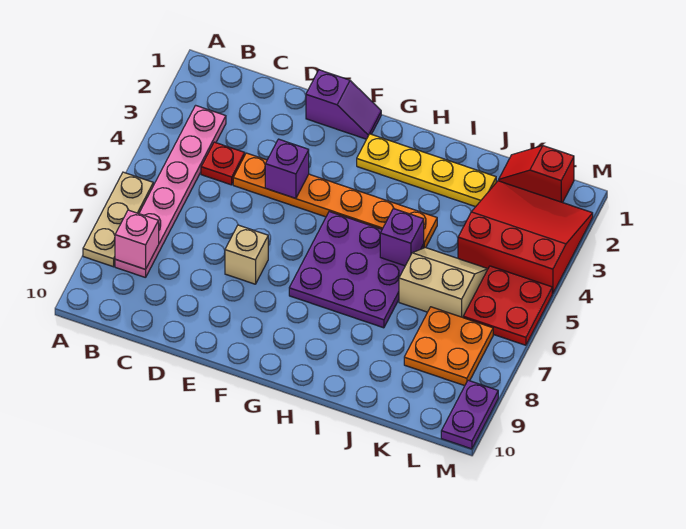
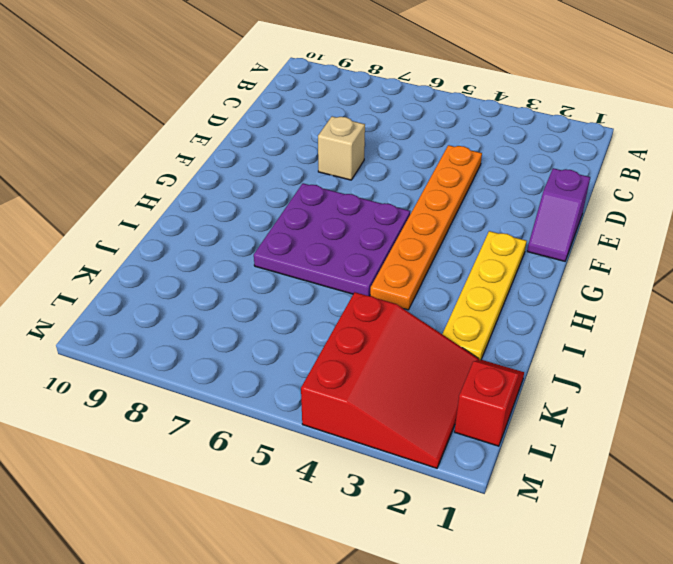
none -> tan 1x3 plate [83,172,153,267]
none -> pink 1x6 plate [115,105,226,278]
none -> red 1x1 plate [201,142,245,185]

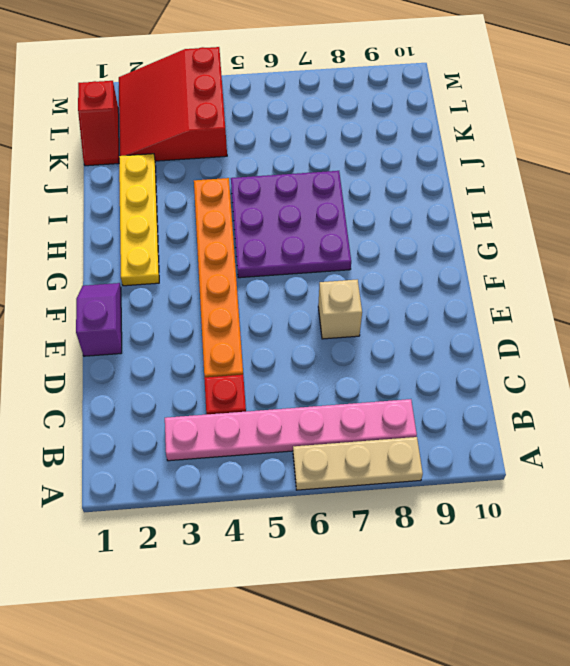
none -> tan 2x2 slope [399,248,488,317]
none -> orange 2x2 plate [404,307,493,386]
none -> red 2x2 plate [463,266,552,345]

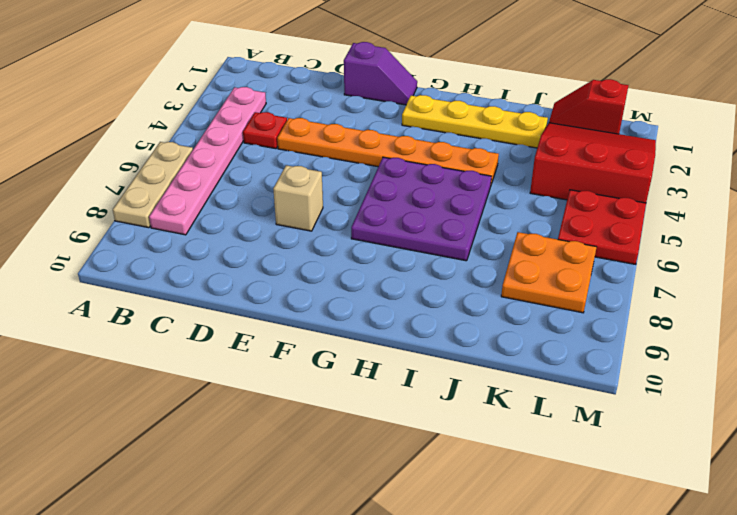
none -> tan 2x2 slope [399,248,488,317]
none -> purple 1x2 plate [441,380,498,449]
none -> pink 1x1 brick [115,210,159,269]

